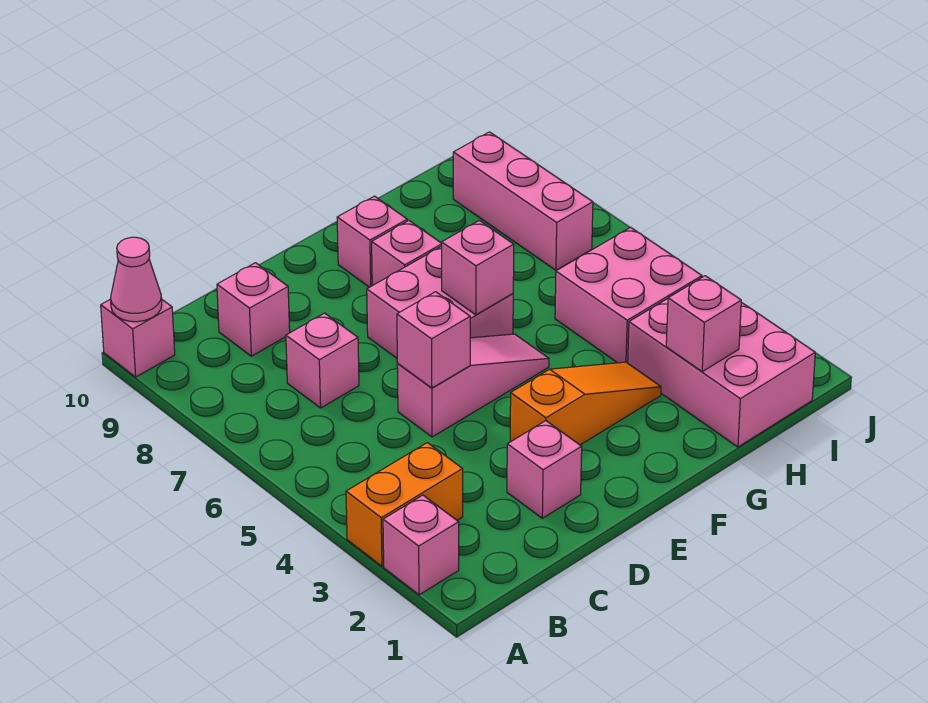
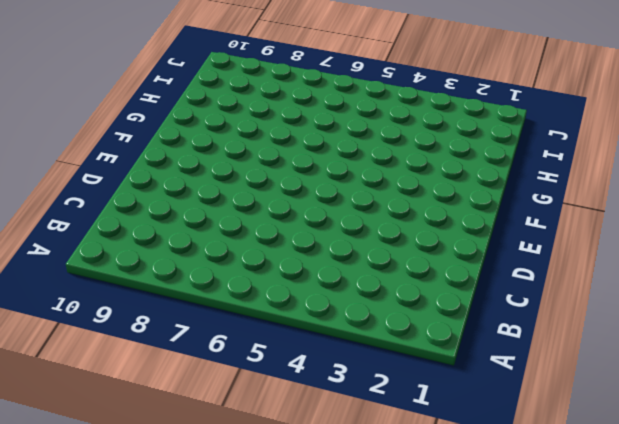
none -> pink 1x1 brick [383,495,459,595]
none -> orange 1x2 brick [346,443,463,566]
none -> pink 1x1 brick [101,299,175,377]

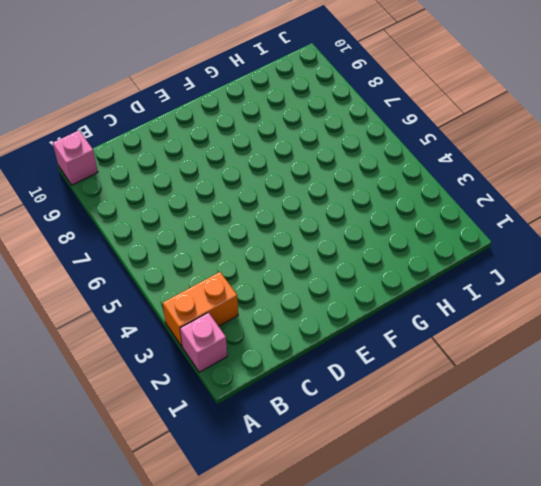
none -> pink 1x1 brick [286,313,359,408]
none -> pink 1x1 brick [217,263,290,356]
none -> pink 1x1 brick [507,421,582,518]

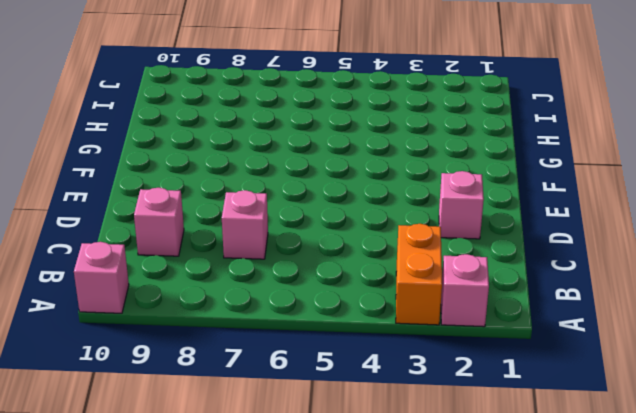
none -> pink 1x3 slope [397,334,549,437]
none -> orange 1x3 slope [510,362,661,445]
none -> pink 2x2 brick [367,246,513,358]

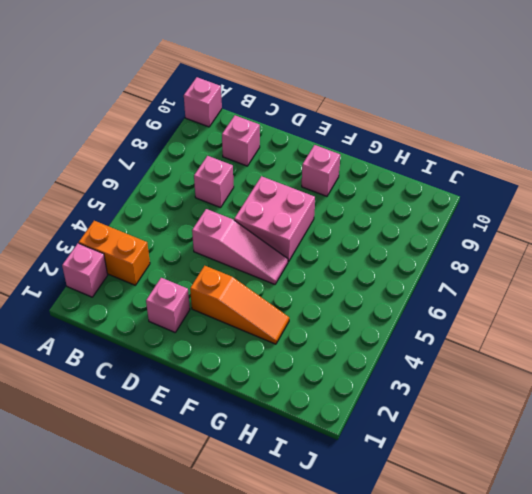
none -> pink 1x1 brick [372,221,442,286]
none -> pink 2x3 brick [628,299,815,447]
none -> pink 2x2 brick [555,227,702,363]

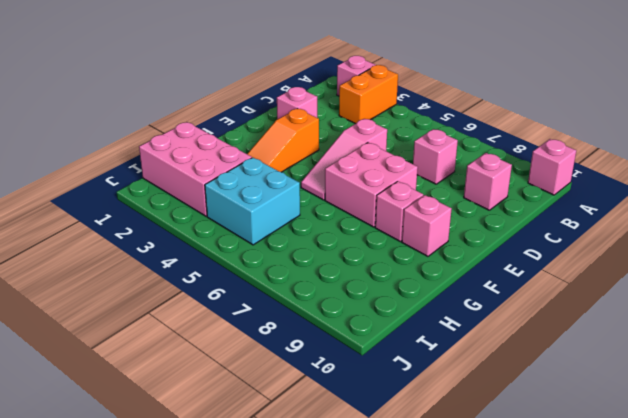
cyan 2x2 brick [205,158,300,245] -> pink 2x2 brick [555,227,702,363]
none -> pink 1x3 brick [453,132,593,270]
none -> pink 1x1 cone [111,237,162,322]
none -> pink 1x1 brick [397,292,470,388]

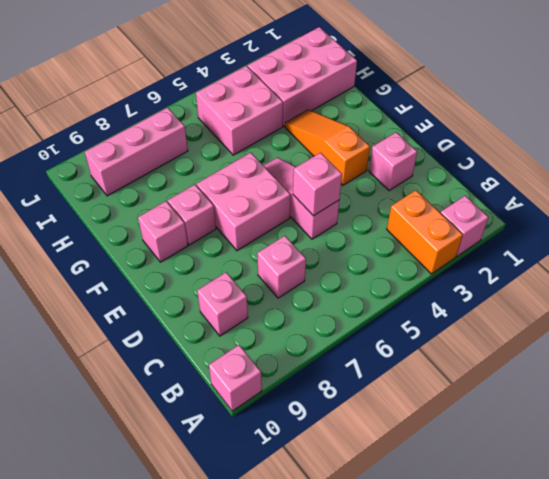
none -> pink 1x1 cone [111,237,162,322]
none -> pink 1x1 brick [442,220,514,315]
none -> pink 1x1 brick [666,276,741,371]

